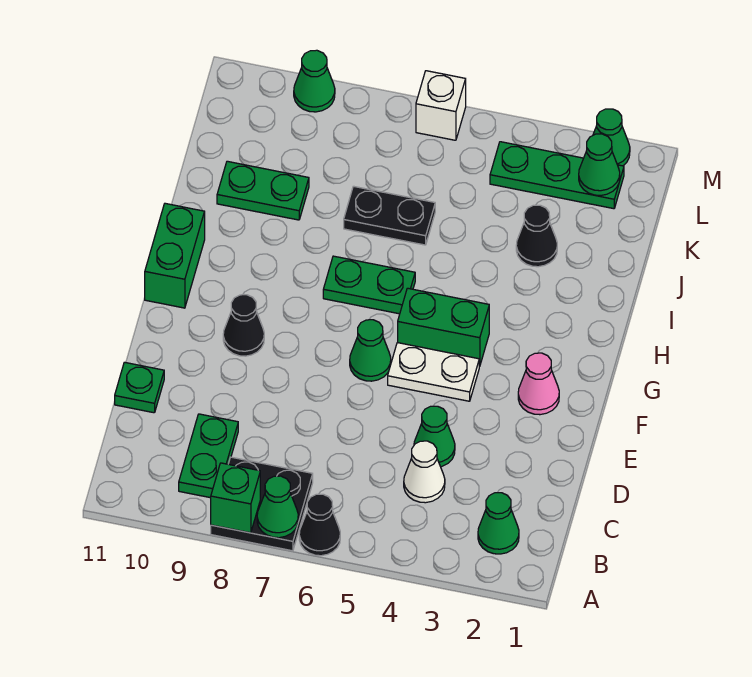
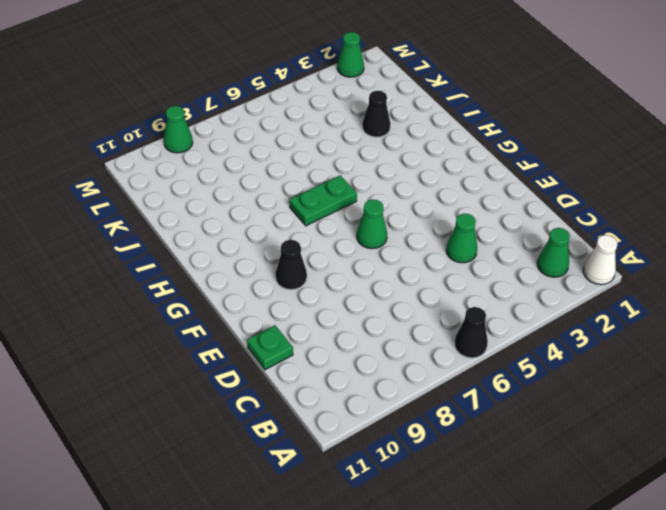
white 1x1 cone [583,235,617,285] -> white 1x1 cone moved to [404,441,445,503]
none -> black 2x2 plate [211,457,313,551]
none -> green 1x2 plate [179,414,238,498]
none -> pink 1x1 cone [518,353,559,415]

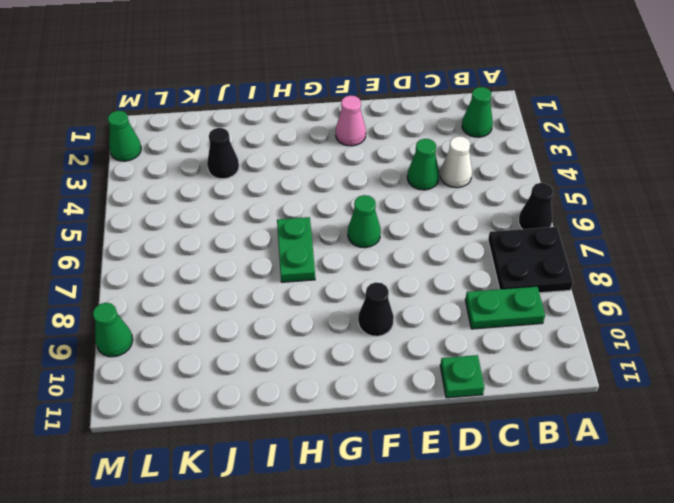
none -> white 1x2 plate [388,343,479,401]
none -> green 1x2 brick [398,288,489,366]
none -> green 1x2 brick [145,203,205,308]

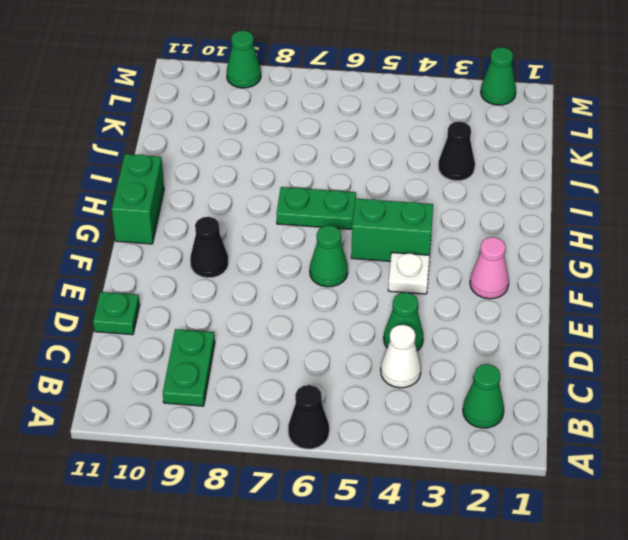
white 1x1 plate [388,253,430,294] -> white 1x2 plate [388,343,479,401]
none -> black 2x2 plate [211,457,313,551]
none -> black 1x2 plate [344,186,435,245]
none -> green 1x2 plate [217,161,309,220]

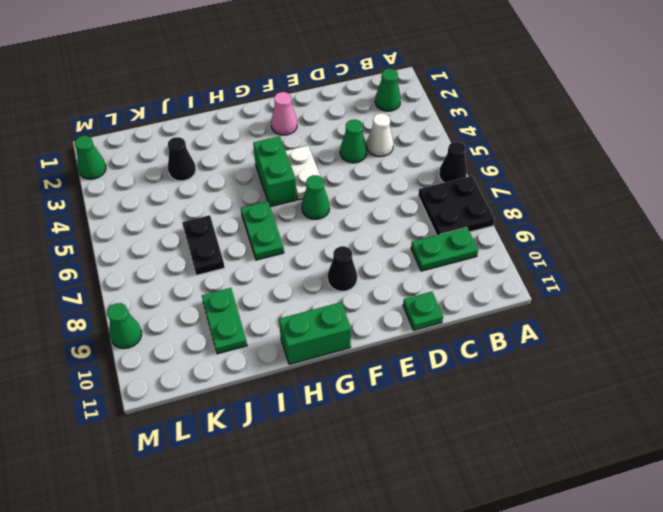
none -> green 1x3 plate [490,142,624,209]
none -> white 1x1 brick [416,71,466,140]
none -> green 1x1 cone [257,476,298,538]

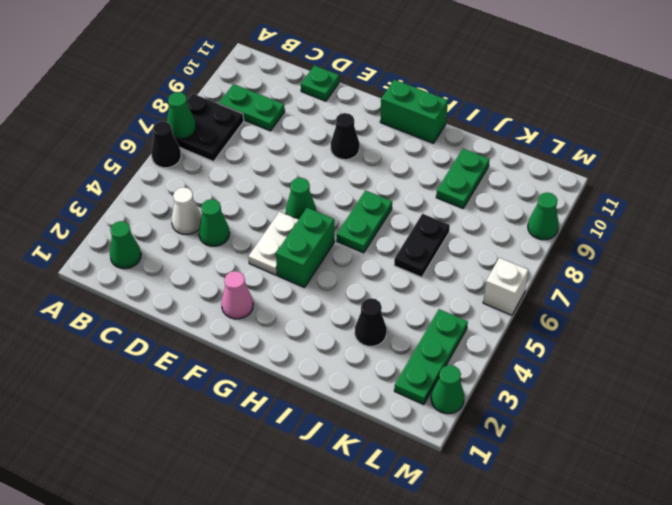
none -> green 1x1 brick [211,463,260,533]
none -> green 1x1 cone [579,134,620,195]

